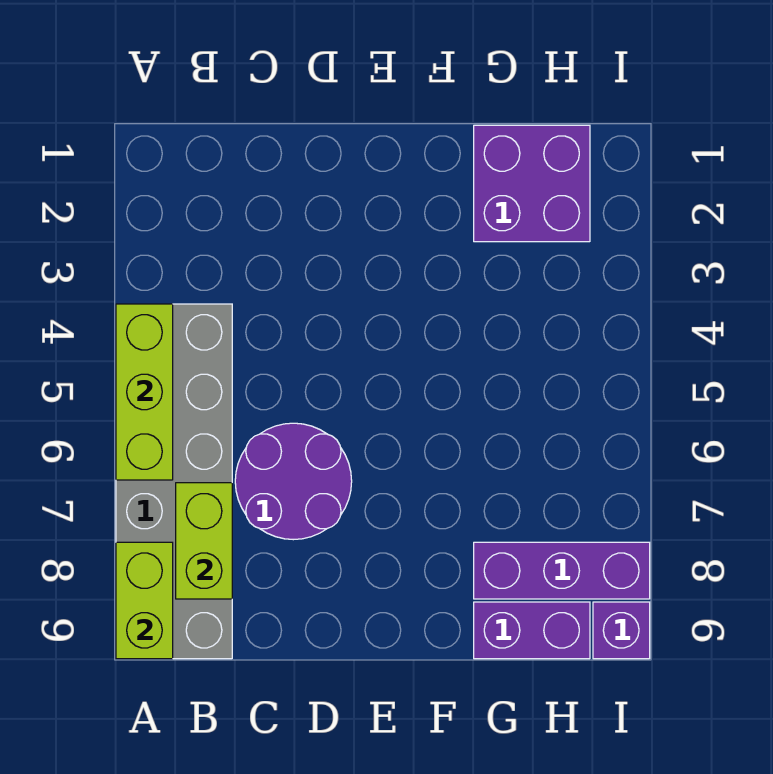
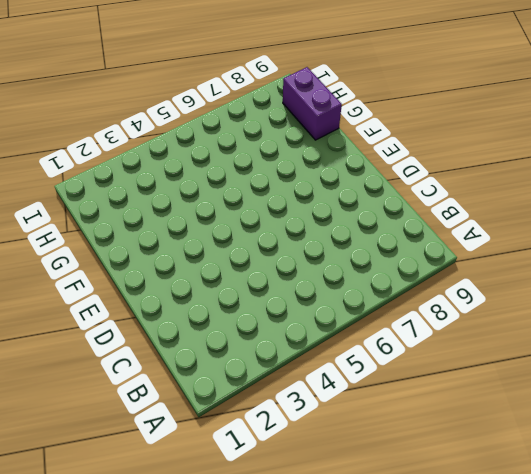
none -> grey 2x6 brick [116,304,232,659]
none -> purple 2x2 round brick [235,423,352,540]

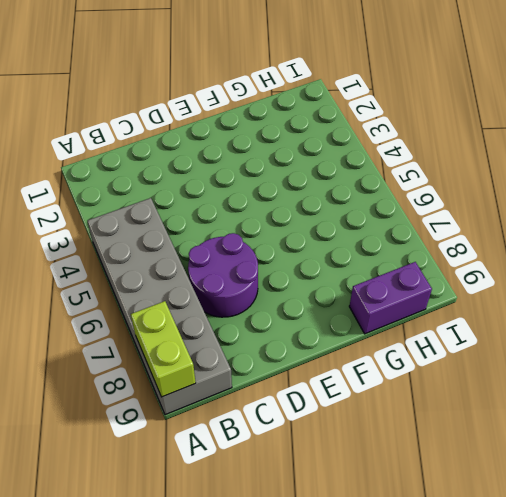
none -> purple 2x2 brick [474,125,590,242]
none -> purple 1x3 brick [474,542,650,599]

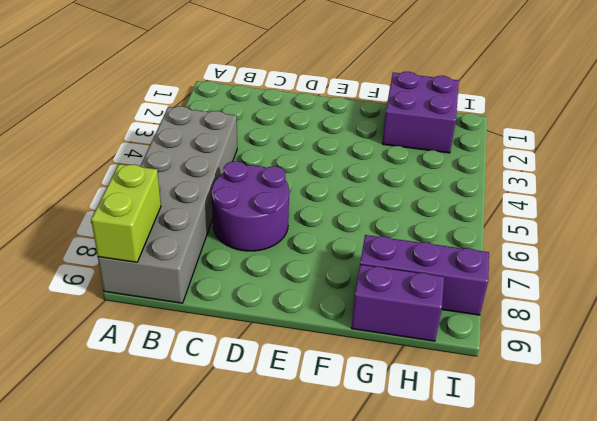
none -> purple 1x1 brick [593,602,650,659]
none -> lime 1x3 brick [116,304,173,480]

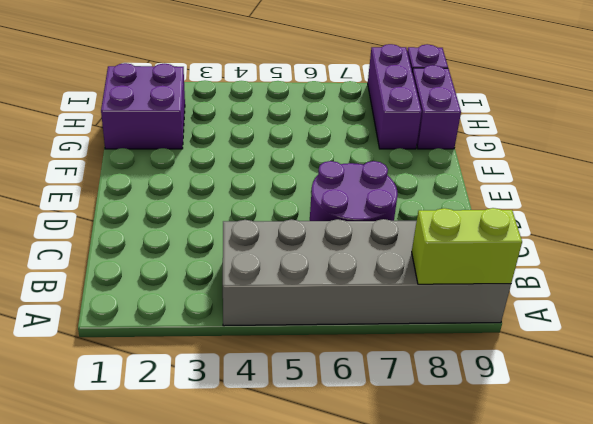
none -> lime 1x3 brick [116,304,173,480]
none -> lime 1x2 brick [176,483,232,599]

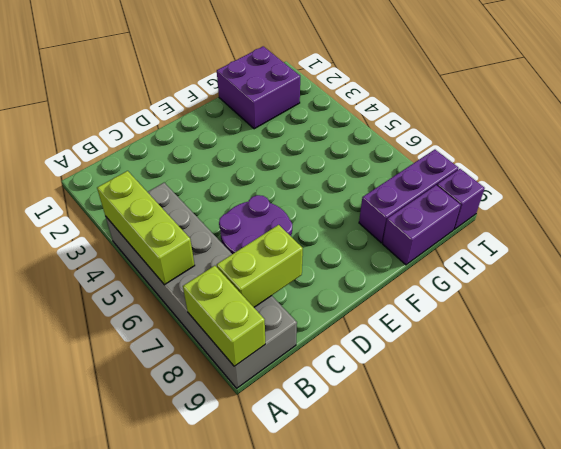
lime 1x2 brick [217,225,303,307] -> lime 1x2 brick turned to [176,483,232,599]

